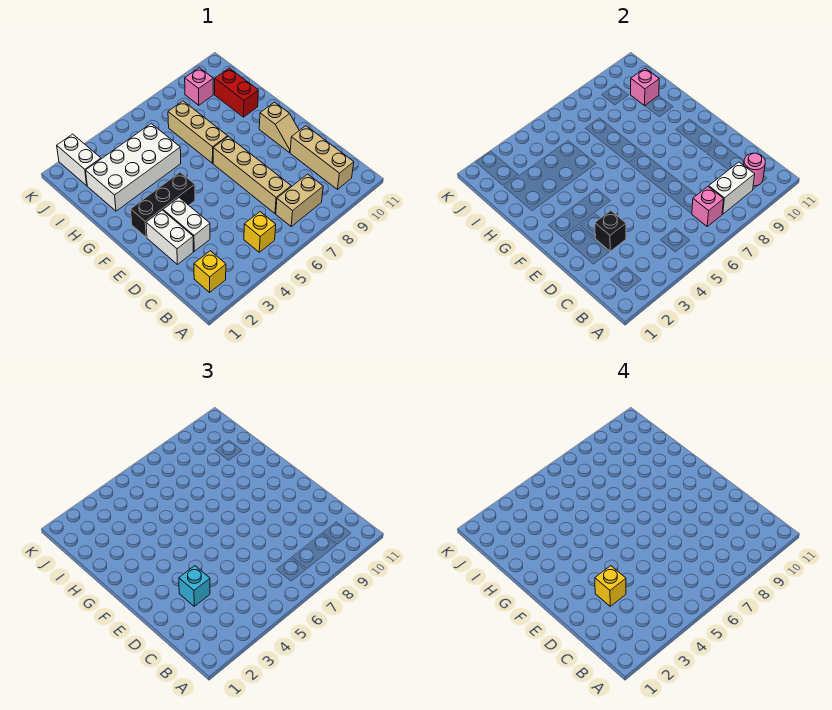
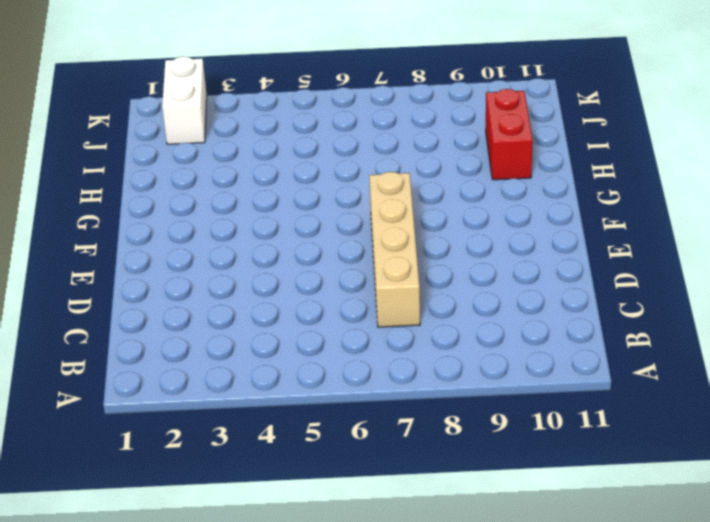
none -> yellow 1x1 brick [194,251,226,292]
none -> yellow 1x1 brick [244,212,276,252]
none -> tan 1x2 brick [276,174,323,226]

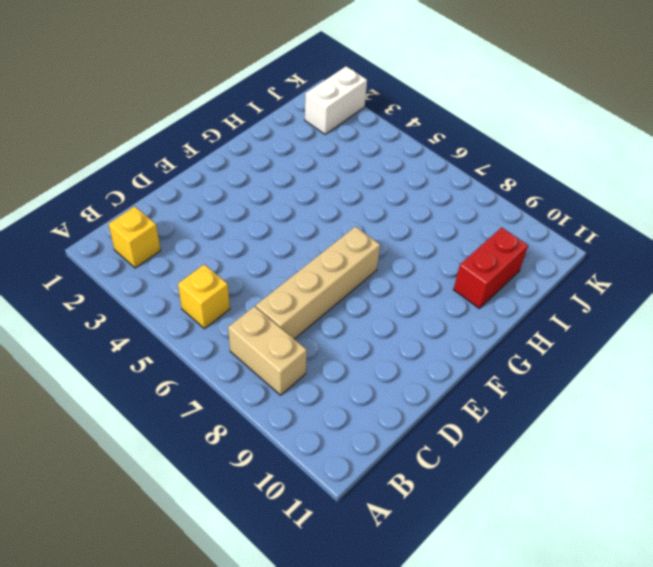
none -> tan 1x3 brick [290,126,354,189]
none -> white 1x2 brick [146,210,193,265]
none -> white 1x2 brick [163,198,210,251]

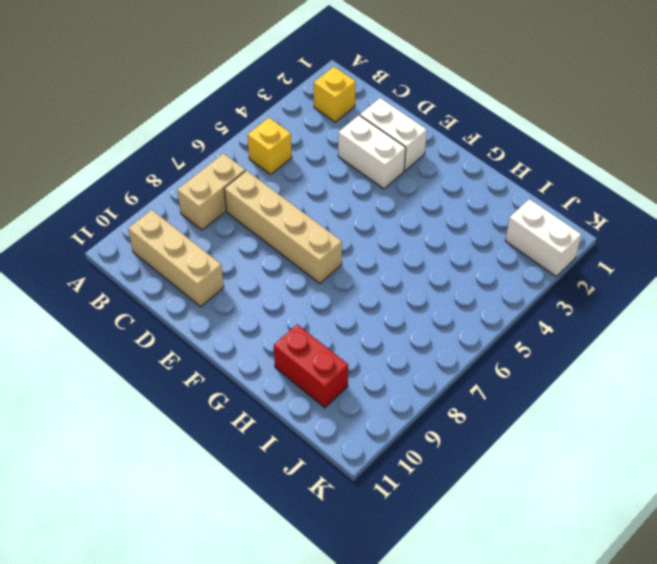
none -> tan 1x2 slope [259,102,299,152]
none -> black 1x3 brick [131,172,195,237]
none -> tan 1x3 brick [168,101,228,163]

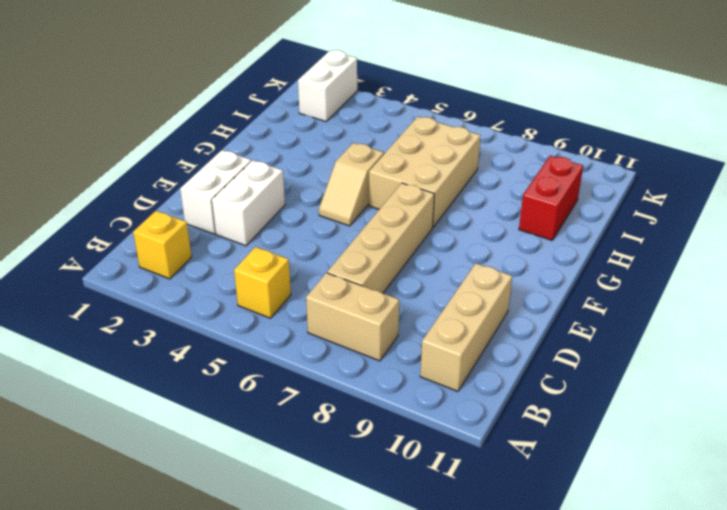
tan 1x2 slope [319,143,384,226] -> tan 1x2 slope moved to [259,102,299,152]
tan 2x3 brick [369,117,481,227] -> tan 1x3 brick [168,101,228,163]
none -> black 1x3 brick [131,172,195,237]
none -> white 2x4 brick [86,124,181,211]
none -> pink 1x1 brick [185,68,213,105]

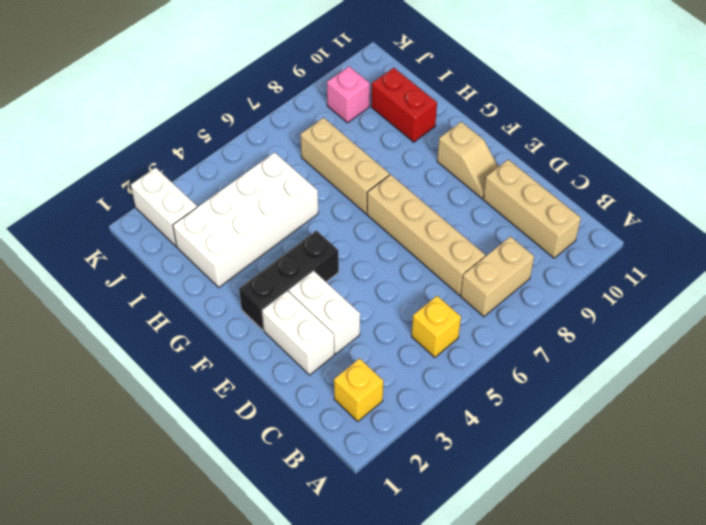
none -> pink 1x1 brick [692,187,724,226]
none -> white 1x2 brick [709,162,755,214]
none -> pink 1x1 round brick [744,153,765,186]

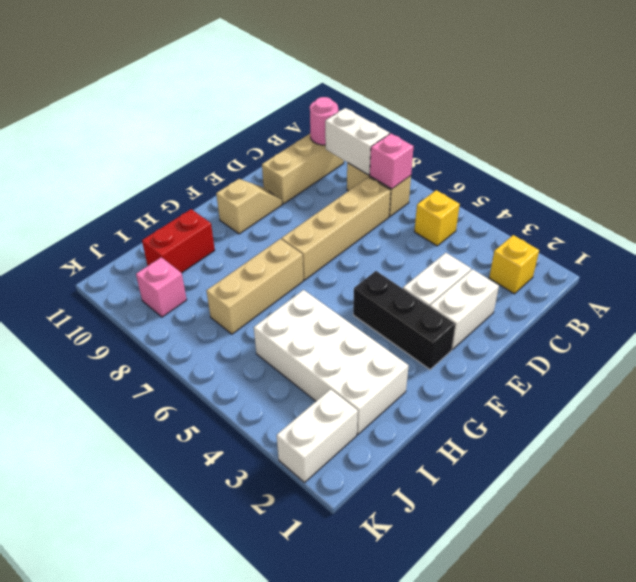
none -> black 1x1 brick [595,211,626,251]
none -> pink 1x1 brick [631,68,659,106]
none -> cyan 1x1 brick [179,566,210,606]

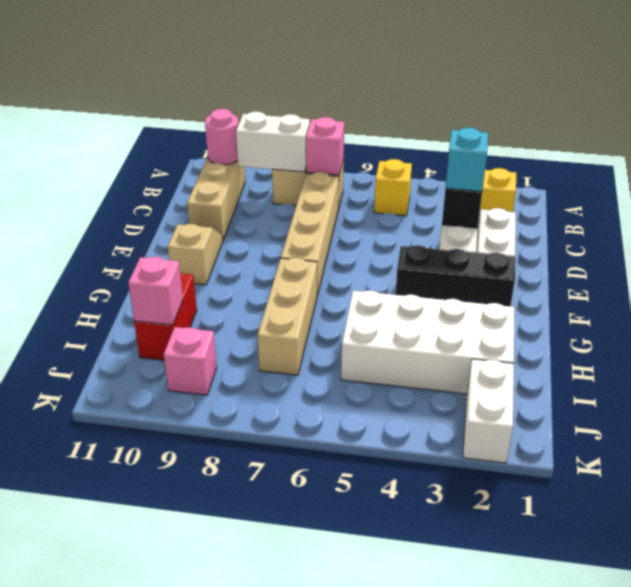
none -> yellow 1x1 brick [595,566,626,606]

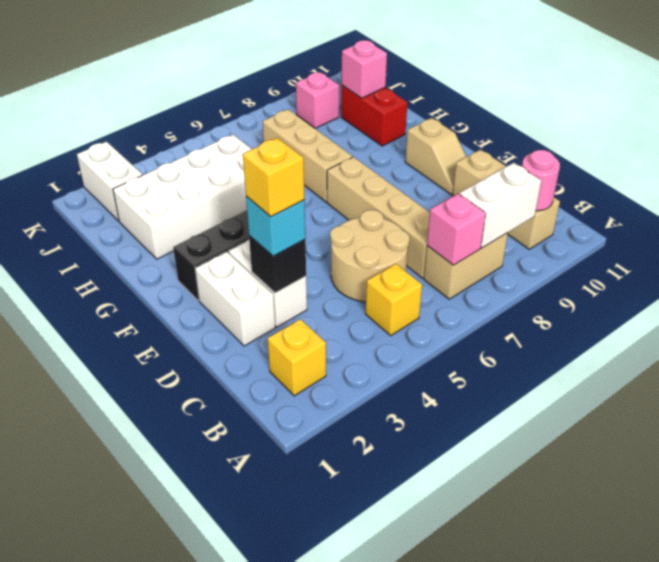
tan 2x2 round brick [330,210,410,302] -> none

